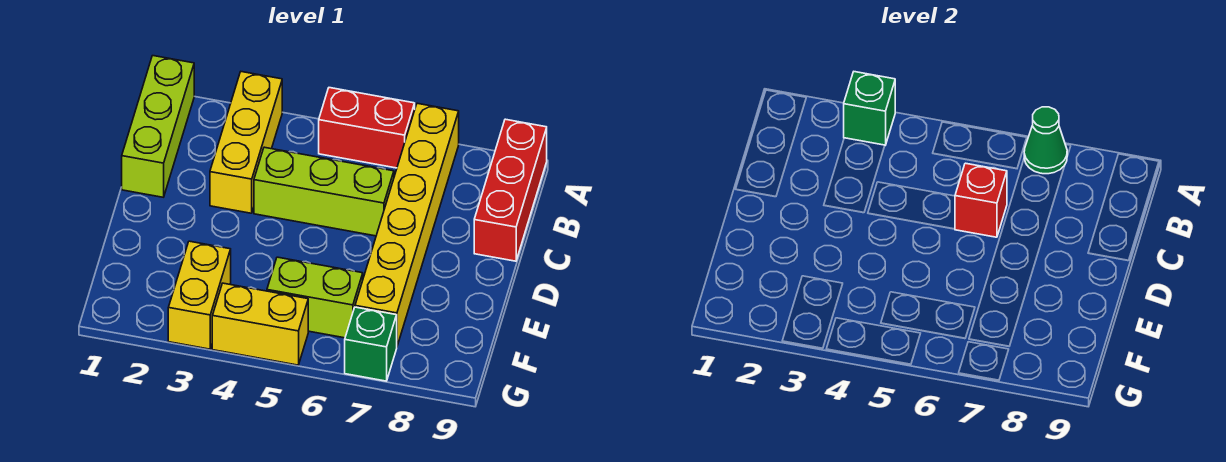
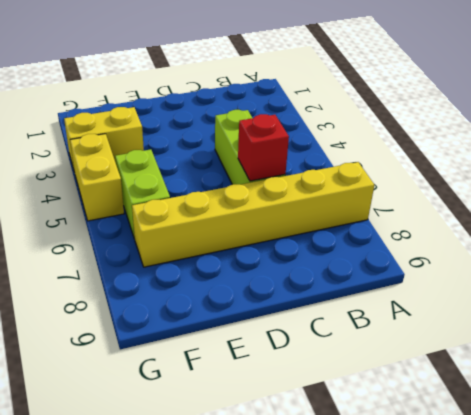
none -> lime 1x3 brick [122,56,194,197]
none -> yellow 1x3 brick [210,72,282,213]
none -> red 1x2 brick [319,88,415,168]

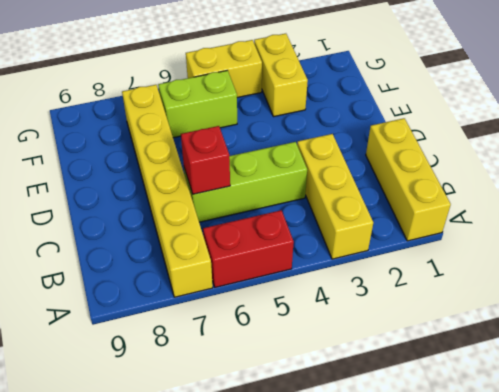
yellow 1x3 brick [366,118,451,241] -> lime 1x3 brick [122,56,194,197]
none -> red 1x3 brick [474,119,547,261]
none -> green 1x1 brick [345,307,397,381]
none -> green 1x1 brick [844,72,895,145]

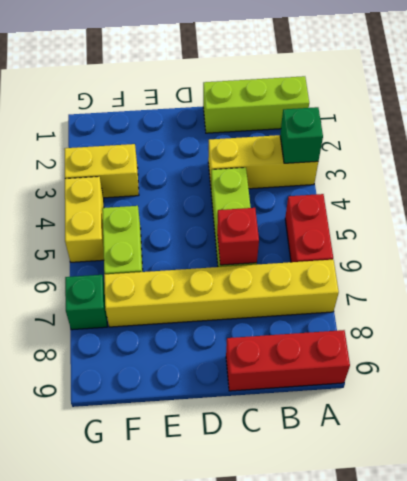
none -> green 1x1 cone [1024,107,1067,174]

